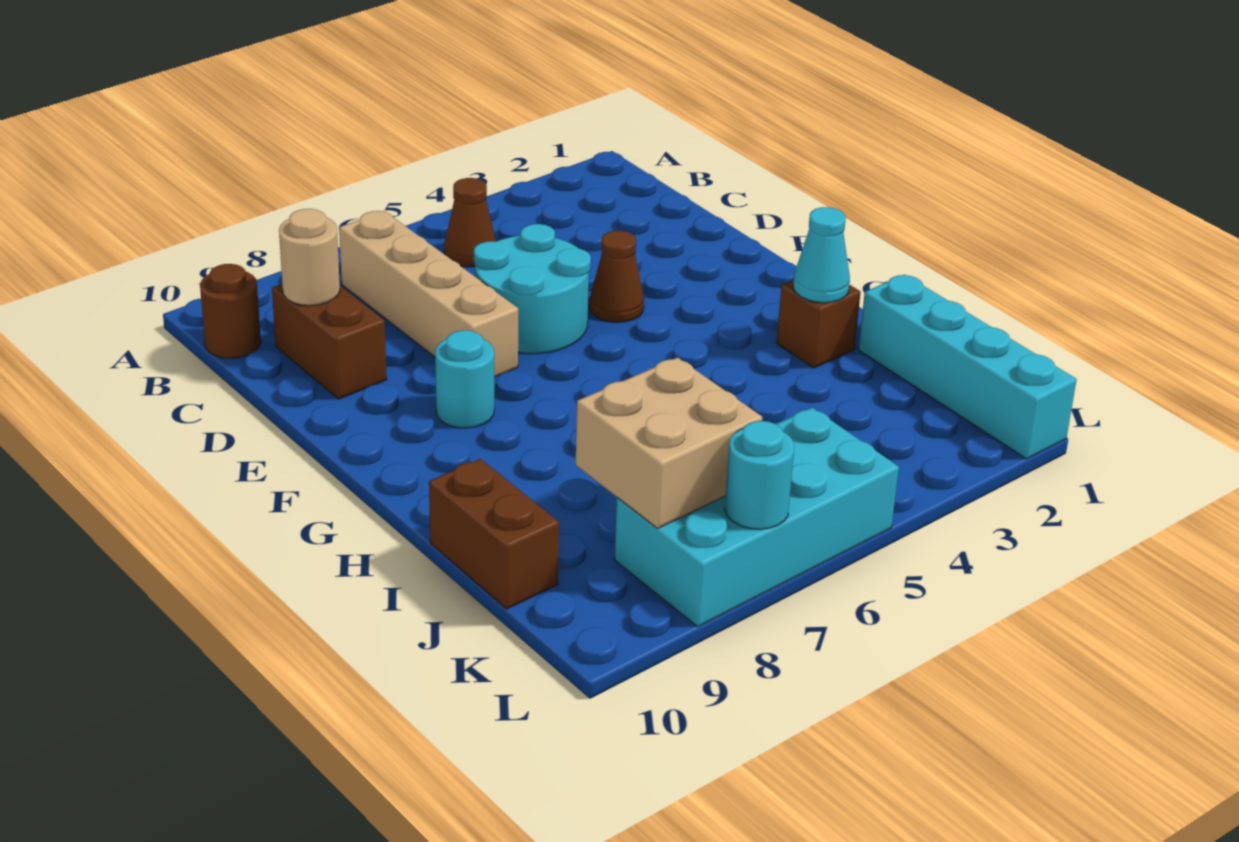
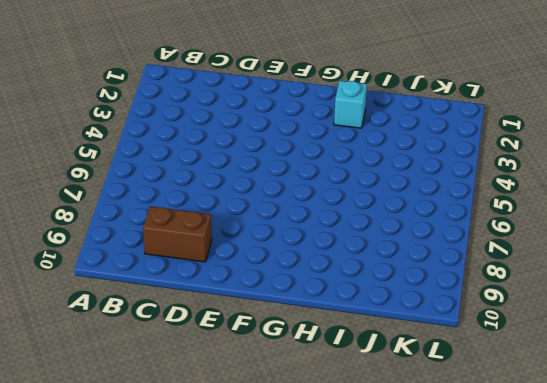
cyan 1x1 brick [334,81,367,128] -> brown 1x1 brick [777,280,861,368]
none -> brown 1x1 cone [444,178,496,267]
none -> tan 1x4 brick [339,211,518,377]
none -> brown 1x1 round brick [200,264,261,358]

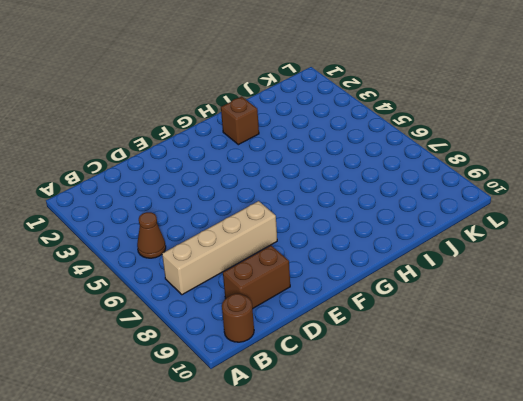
none -> cyan 2x2 round brick [474,224,591,354]
none -> brown 1x1 cone [590,231,644,322]
none -> cyan 1x1 round brick [435,330,494,428]

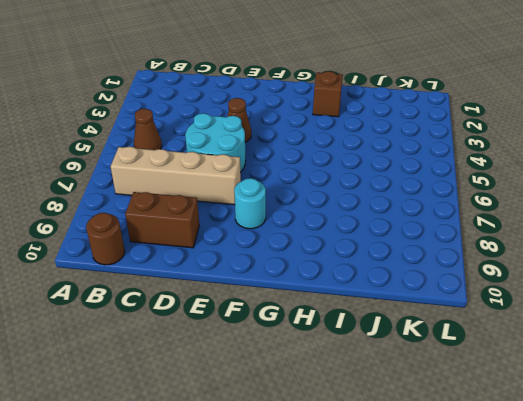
none -> cyan 1x4 brick [859,275,1077,459]
none -> brown 1x2 brick [429,459,559,609]
none -> cyan 2x4 brick [615,408,899,627]

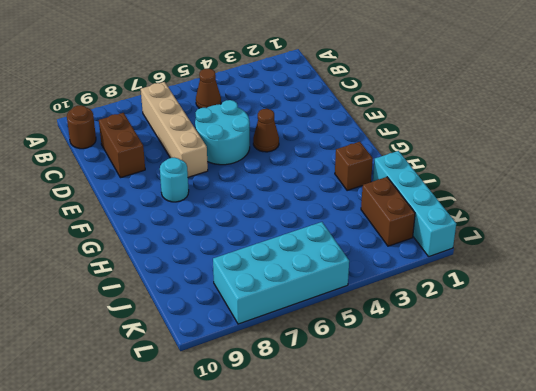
brown 1x2 brick [361,177,415,246] -> brown 1x2 brick moved to [429,459,559,609]
none -> tan 1x1 round brick [279,209,340,306]
none -> cyan 1x1 cone [793,207,850,303]
none -> tan 2x2 brick [576,358,762,528]

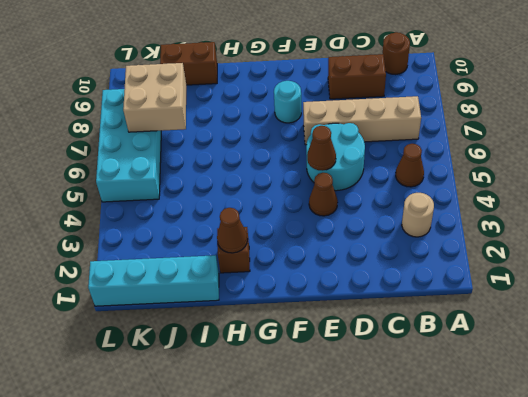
tan 1x1 round brick [402,193,434,237] -> tan 1x1 round brick moved to [279,209,340,306]
brown 1x1 cone [307,126,336,171] -> none
brown 1x1 cone [217,208,248,253] -> cyan 1x1 cone [793,207,850,303]
none -> cyan 1x1 round brick [725,421,794,529]

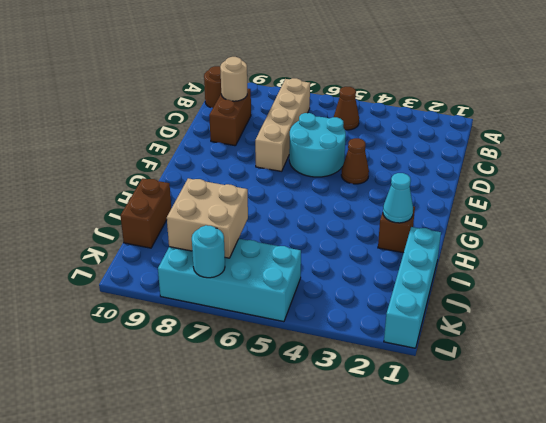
none -> cyan 1x1 round brick [435,330,494,428]

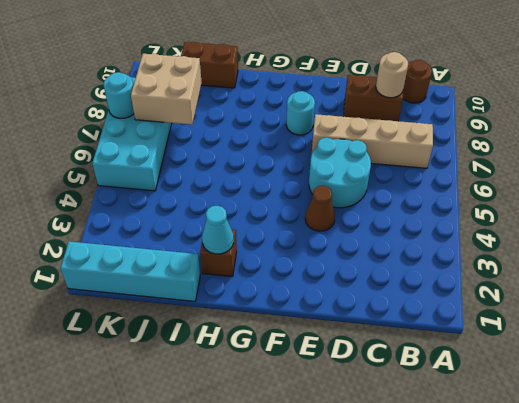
none -> brown 1x1 cone [444,178,496,267]

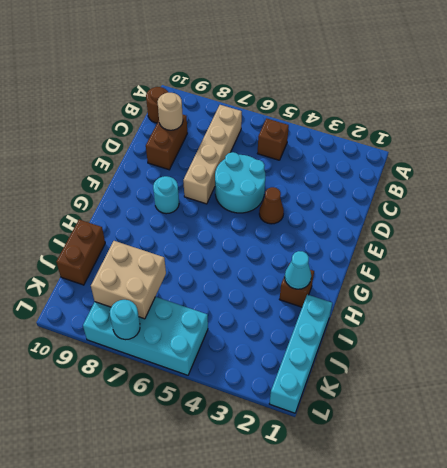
brown 1x1 brick [258,118,289,160] -> brown 1x1 cone [444,178,496,267]

